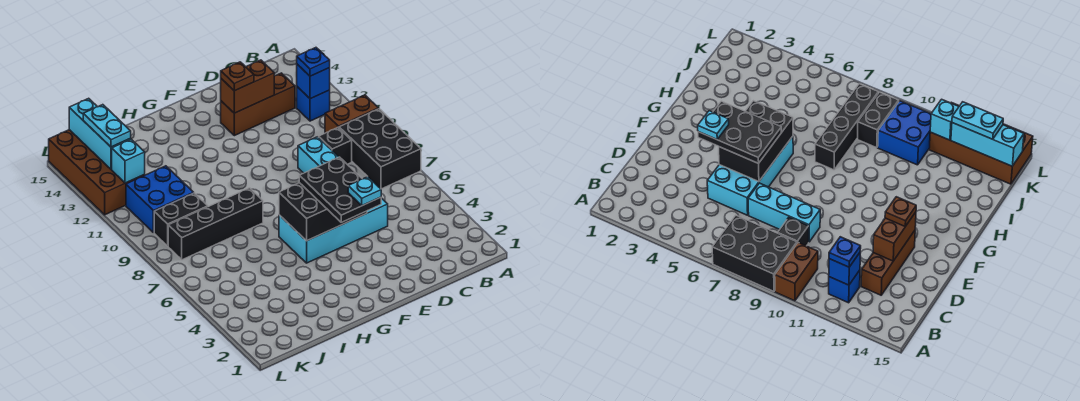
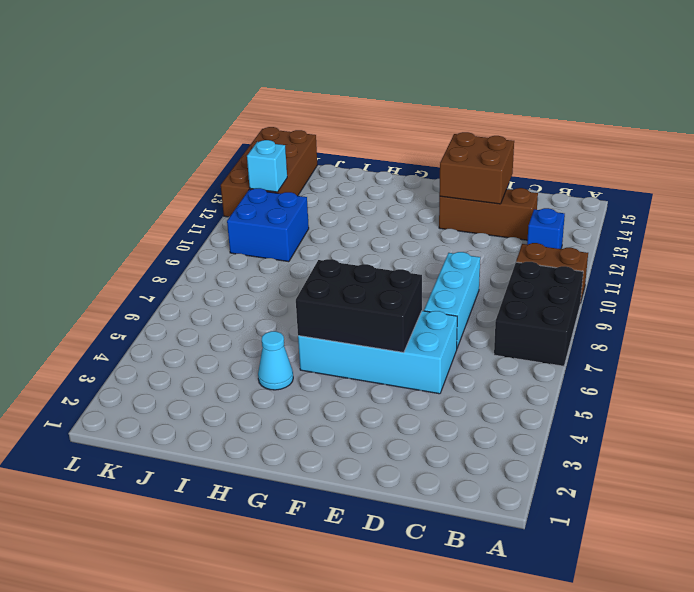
brown 2x2 brick [439,132,514,204] -> brown 1x2 brick [221,60,274,113]
cyan 1x1 cone [258,331,293,390] -> none
none -> black 1x1 brick [319,128,352,164]
none -> black 1x4 brick [168,188,263,260]
none -> black 1x2 brick [154,193,208,246]

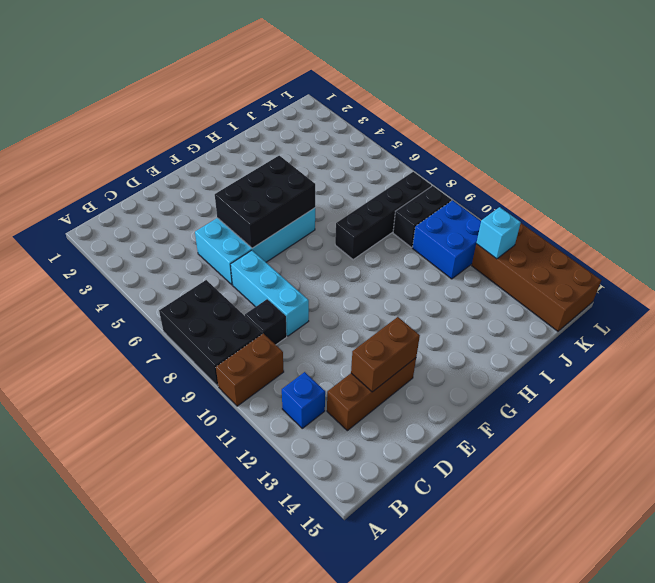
none -> blue 1x1 brick [297,64,330,99]
none -> cyan 1x3 brick [69,98,131,169]
none -> blue 1x1 plate [297,48,330,76]

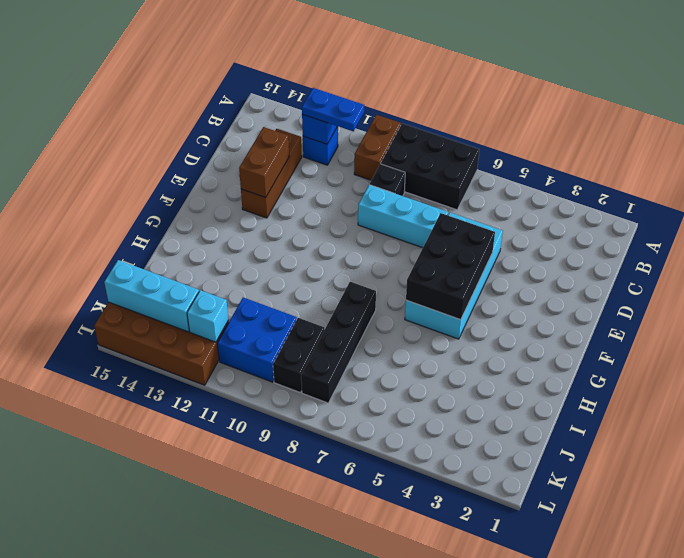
blue 1x2 plate [302,88,364,131] -> blue 1x1 plate [297,48,330,76]
none -> black 2x3 plate [299,157,381,222]
none -> brown 1x1 plate [221,62,254,91]
none -> cyan 1x2 plate [83,105,131,147]

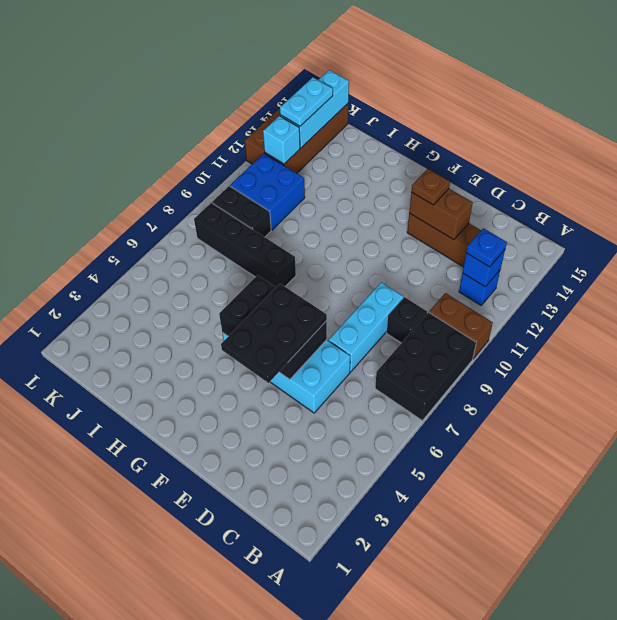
none -> cyan 1x1 plate [348,177,381,206]

